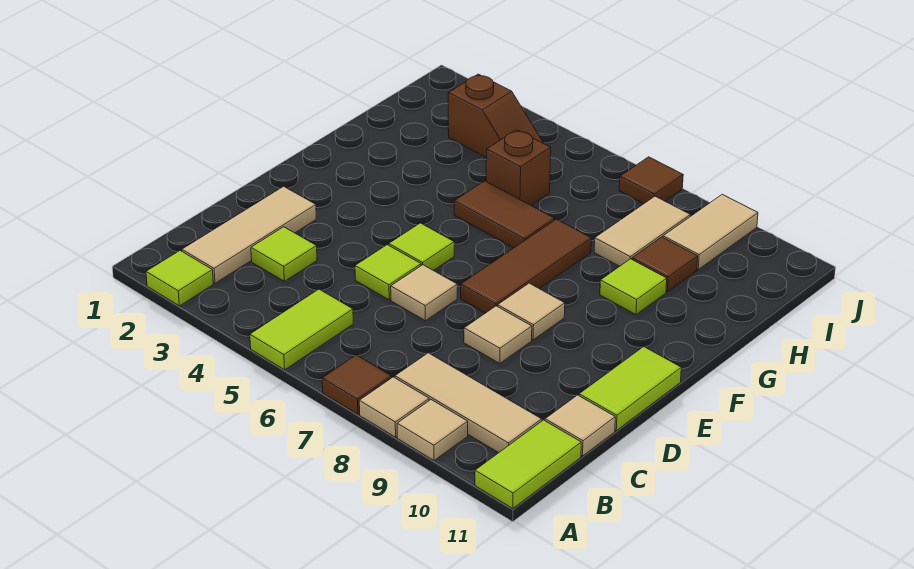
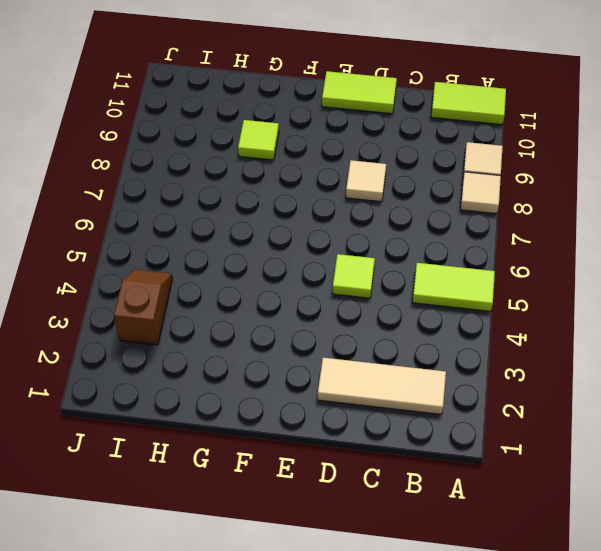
none -> lime 1x1 tile [146,251,213,306]
none -> brown 1x1 tile [322,355,392,414]
none -> tan 1x3 tile [395,353,542,453]

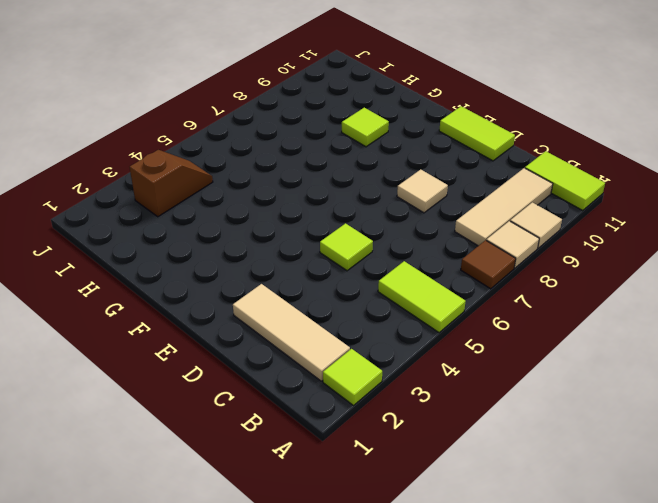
none -> lime 1x1 tile [251,227,317,281]
none -> tan 1x1 tile [545,395,615,456]
none -> tan 1x1 tile [391,265,457,321]

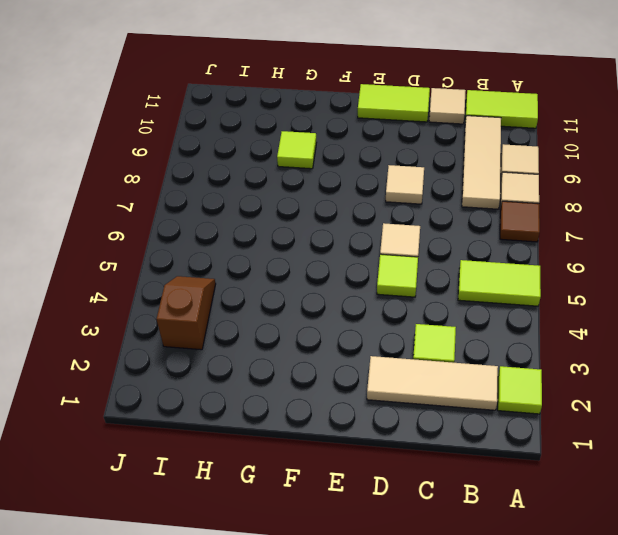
none -> lime 1x1 tile [389,223,454,270]
none -> brown 1x3 tile [461,219,591,313]
none -> tan 1x1 tile [498,283,565,340]

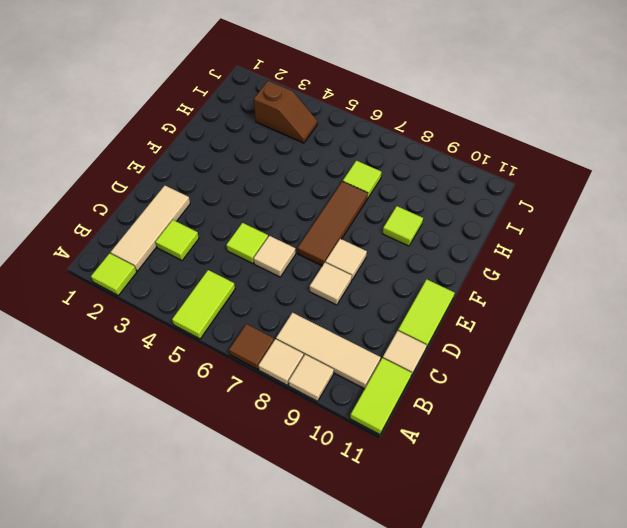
lime 1x1 tile [343,161,381,198] -> lime 1x1 tile moved to [389,223,454,270]
none -> brown 1x2 tile [454,181,555,248]
none -> brown 1x1 brick [486,130,551,205]
none -> tan 1x2 tile [594,196,690,266]

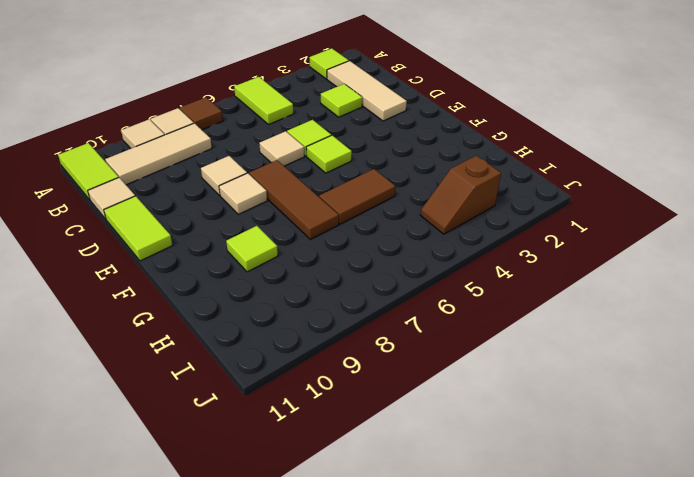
none -> brown 1x1 brick [486,130,551,205]
none -> tan 1x2 tile [594,196,690,266]
none -> brown 1x1 tile [632,237,698,292]

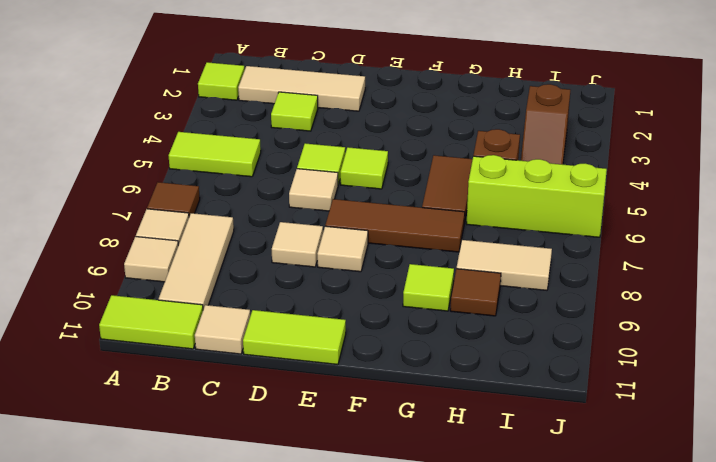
lime 1x3 brick [467,155,607,237] -> none
none -> tan 1x2 tile [663,194,758,269]
none -> brown 1x1 tile [619,157,683,204]

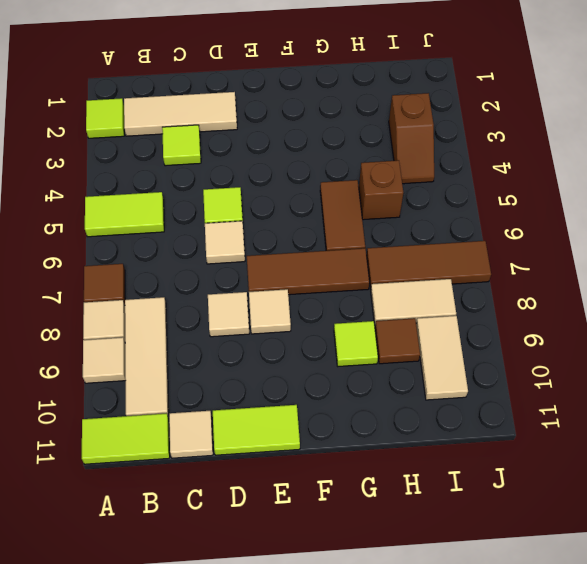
brown 1x3 tile [367,241,491,289] -> brown 1x1 tile [619,157,683,204]
tan 1x2 tile [416,316,468,400] -> tan 1x2 tile turned to [663,194,758,269]
none -> lime 1x1 tile [389,223,454,270]

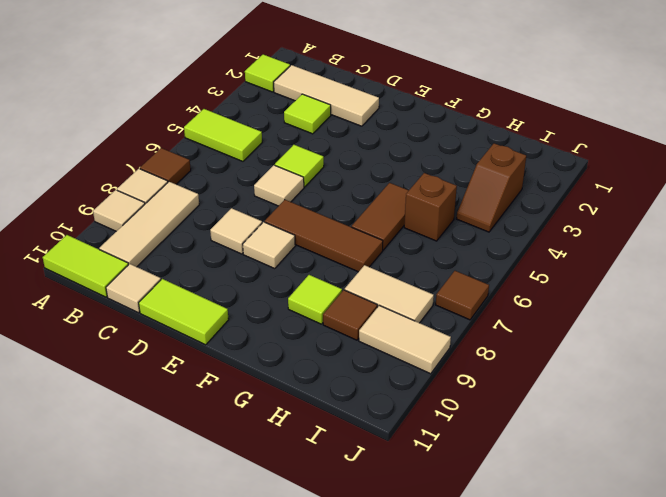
none -> lime 1x1 tile [389,223,454,270]

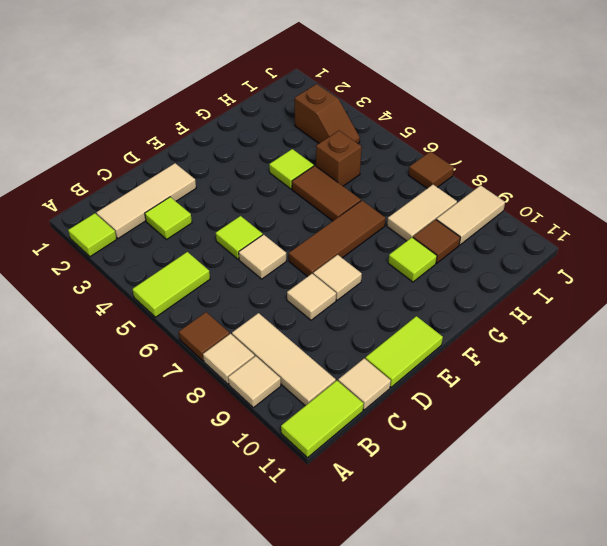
lime 1x1 tile [269,149,314,189] -> lime 1x1 tile moved to [389,223,454,270]

